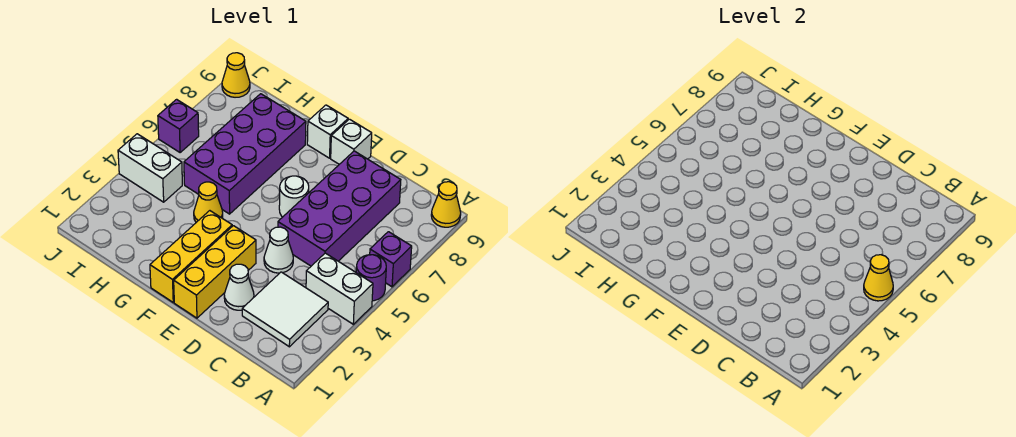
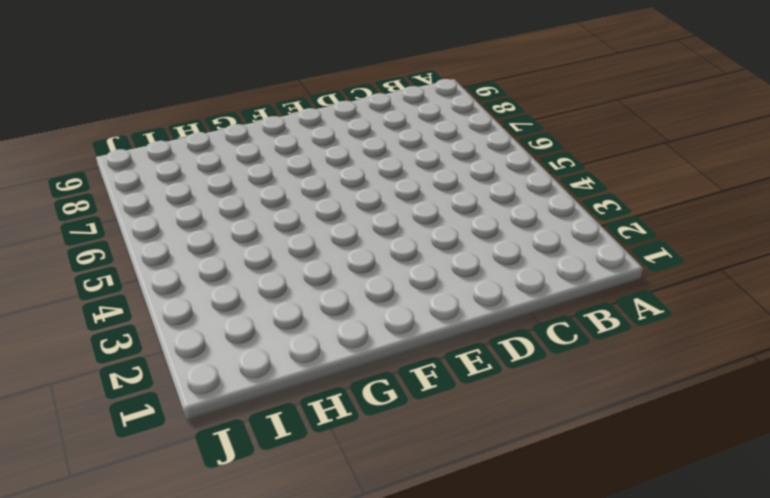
none -> white 1x2 brick [306,253,373,324]
none -> purple 1x1 round brick [356,255,386,301]
none -> purple 1x1 brick [370,232,412,287]

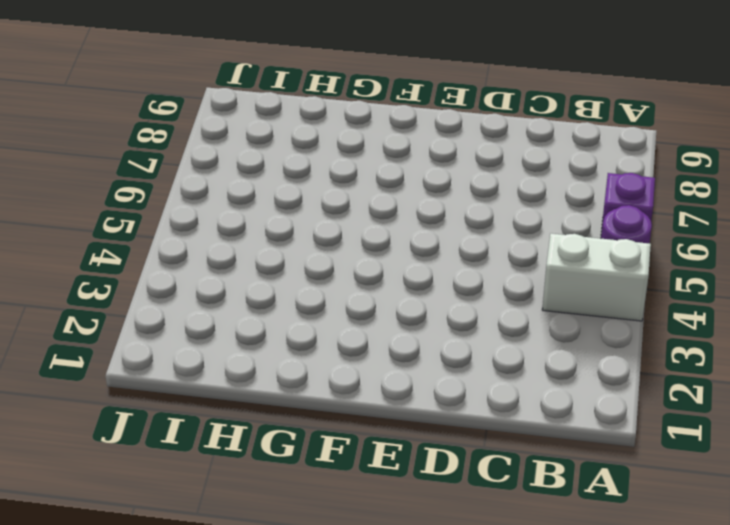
none -> yellow 1x1 cone [431,182,461,227]
none -> white 2x2 tile [242,272,328,347]
none -> purple 2x4 brick [278,151,401,266]

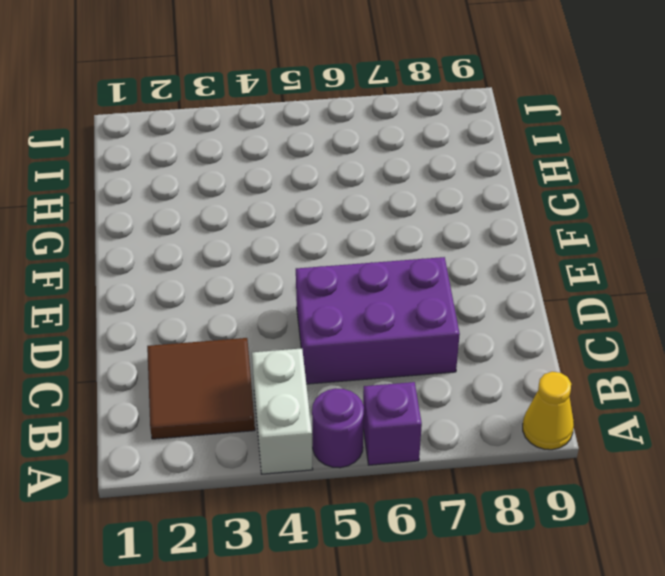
brown 2x2 tile [147,338,255,439] -> white 2x2 tile [242,272,328,347]
purple 2x3 brick [296,257,460,384] -> purple 2x4 brick [278,151,401,266]
none -> white 1x1 cone [224,264,254,310]
none -> white 1x1 cone [264,227,293,273]
none -> yellow 1x3 brick [174,226,256,318]

